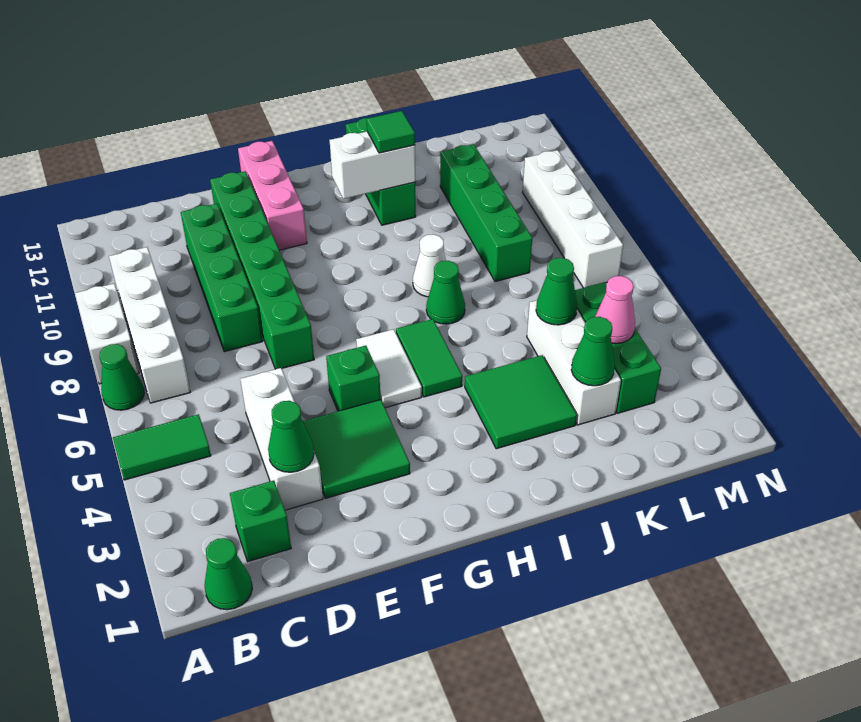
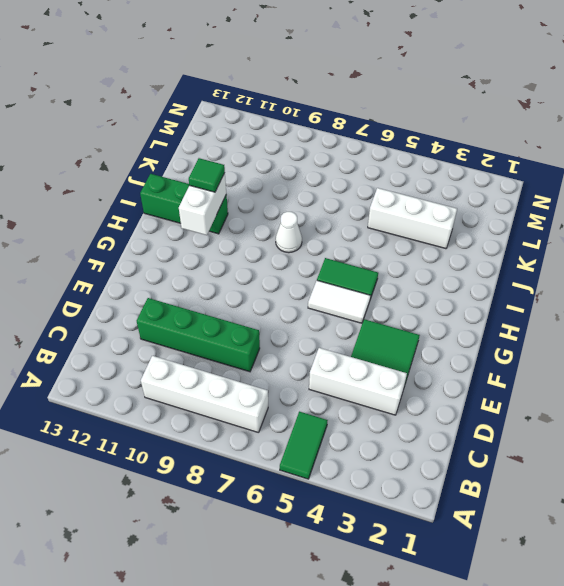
none -> green 1x1 cone [99,344,144,410]
none -> white 1x2 brick [75,284,139,384]
none -> green 1x1 cone [205,538,252,610]

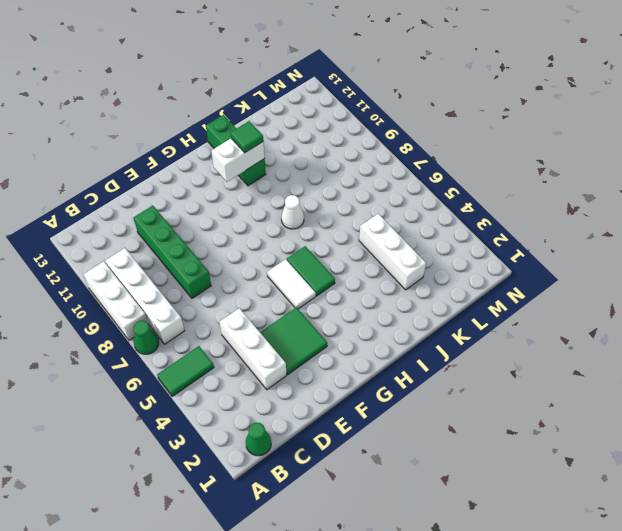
white 1x3 brick [83,261,148,340] -> white 1x2 brick [75,284,139,384]
none -> green 1x1 brick [230,481,291,562]
none -> green 1x6 brick [210,171,314,369]
none -> green 1x1 brick [326,346,381,411]

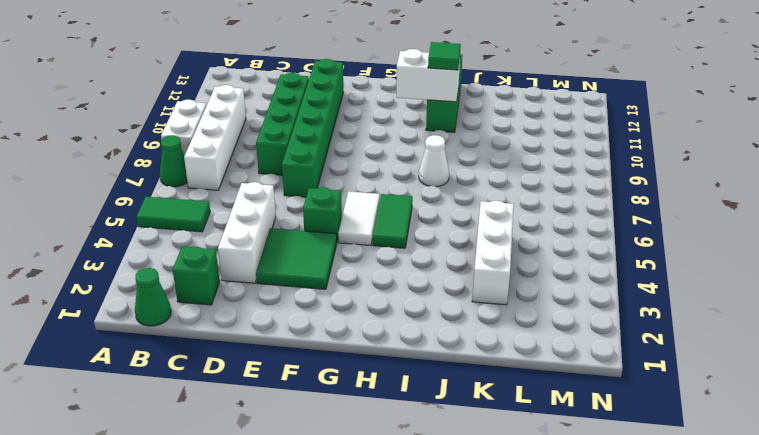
none -> pink 1x3 brick [238,141,307,250]
none -> green 2x2 tile [465,355,577,449]
none -> green 1x1 cone [426,261,465,324]

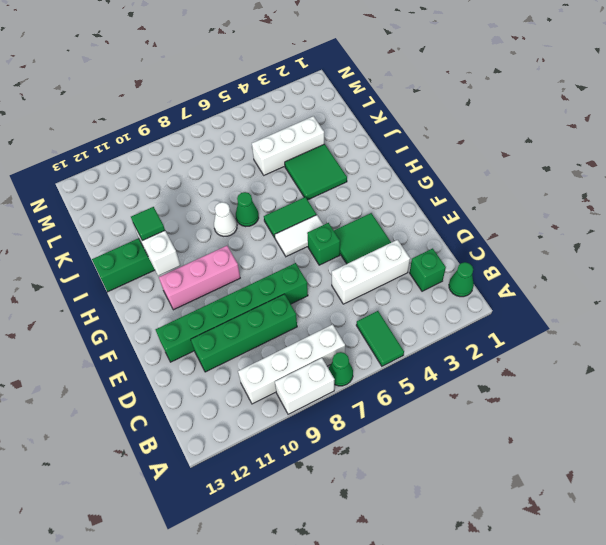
pink 1x3 brick [159,246,240,310] -> pink 1x3 brick moved to [238,141,307,250]
none -> green 1x4 brick [440,144,532,282]
none -> green 1x3 brick [575,282,661,413]
none -> white 1x4 brick [523,150,623,288]

